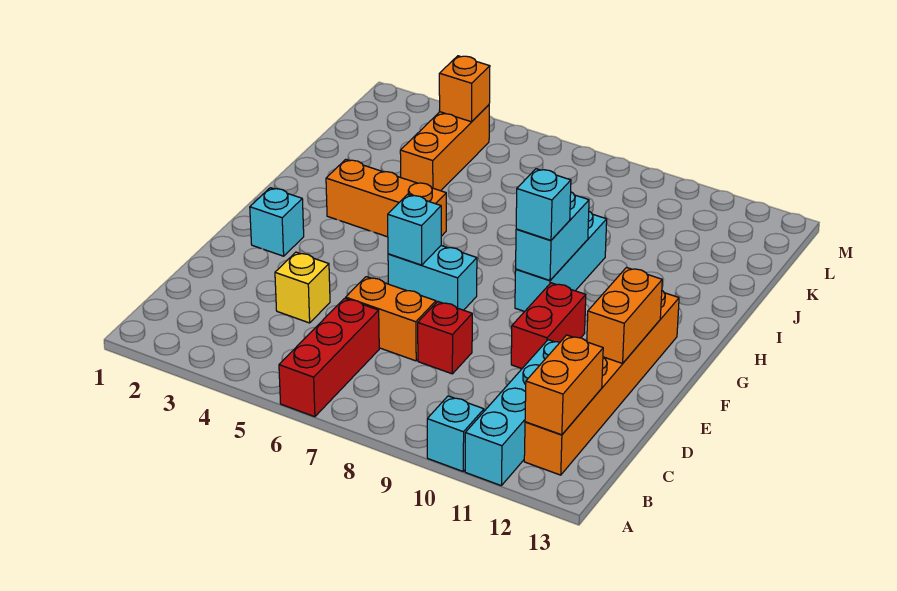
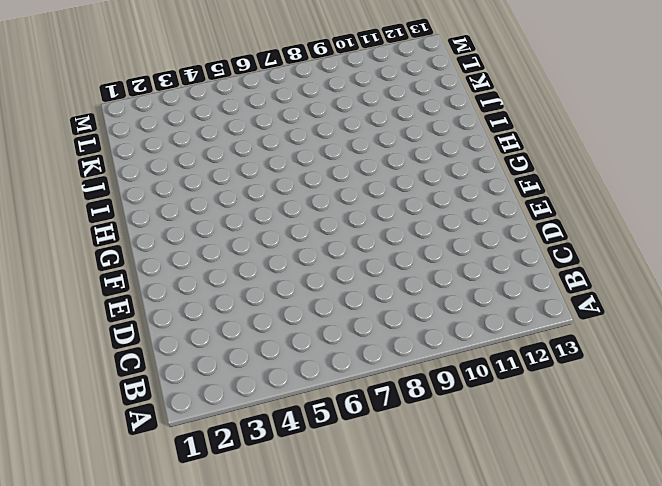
none -> red 1x3 brick [279,298,379,417]
none -> cyan 1x1 brick [427,396,484,471]
none -> cyan 1x4 brick [465,340,560,486]

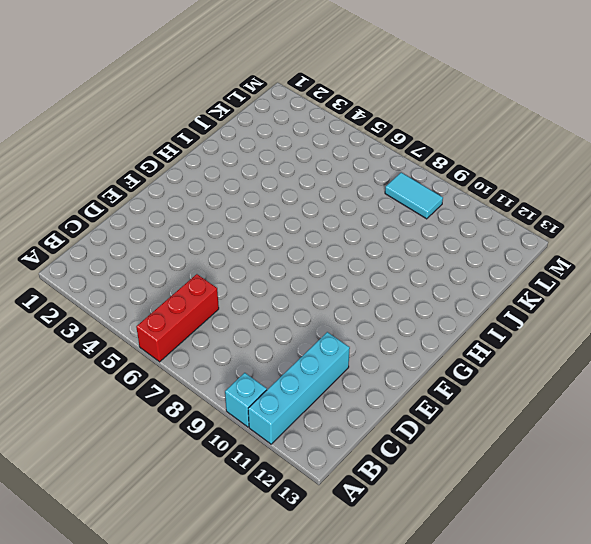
cyan 1x2 tile [385,173,443,219] -> none
none -> orange 1x6 brick [524,291,679,475]
none -> yellow 1x1 brick [275,252,330,323]
none -> orange 1x2 brick [346,277,436,361]

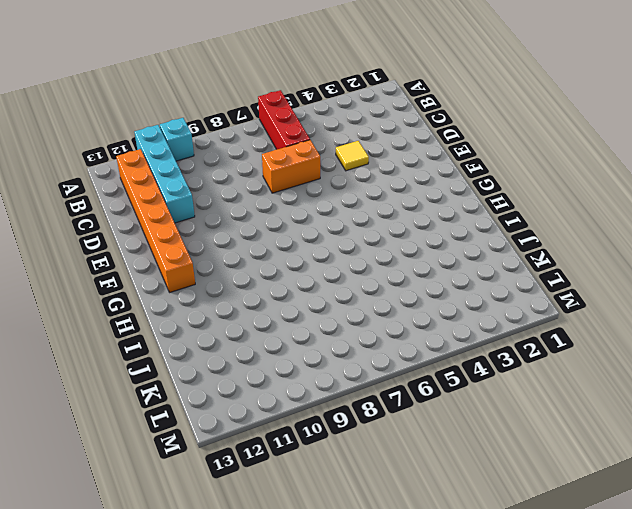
yellow 1x1 tile [336,141,369,171] -> yellow 1x1 brick [275,252,330,323]
none -> red 1x1 brick [418,302,472,374]
none -> red 1x2 brick [511,283,586,369]
none -> cyan 1x1 brick [250,188,304,256]

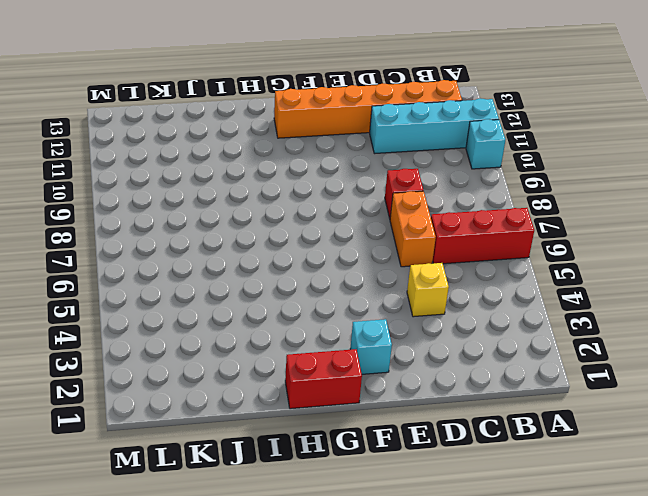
red 1x2 brick [285,349,362,409] -> red 1x2 brick moved to [511,283,586,369]
none -> cyan 1x2 brick [388,246,477,310]
none -> cyan 1x3 brick [515,212,607,312]
none -> orange 1x3 brick [326,159,446,237]

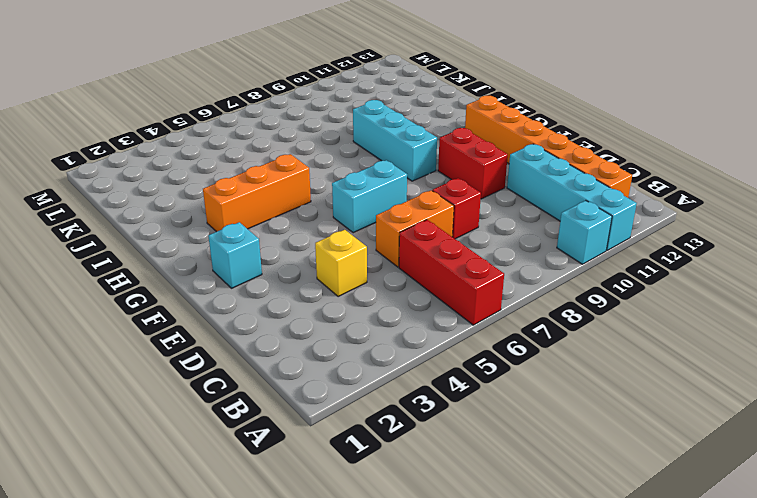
none -> orange 1x3 brick [400,105,489,191]
none -> orange 1x2 brick [525,335,603,435]
none -> orange 1x2 brick [587,268,662,363]

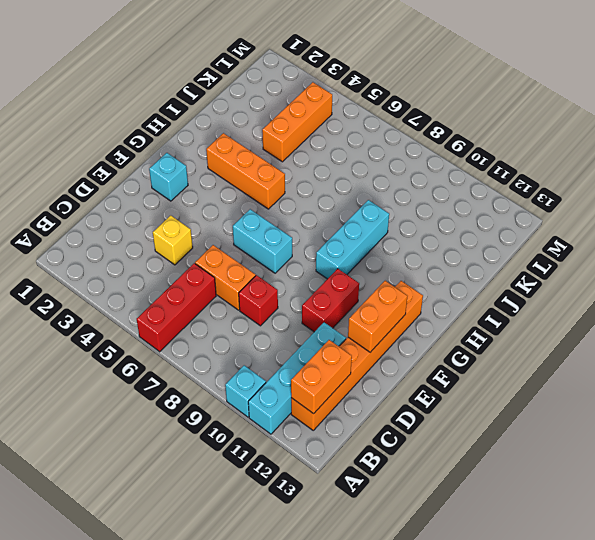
none -> cyan 1x1 brick [388,195,441,265]
none -> cyan 1x2 brick [516,192,589,281]
none -> orange 1x1 brick [439,56,490,122]

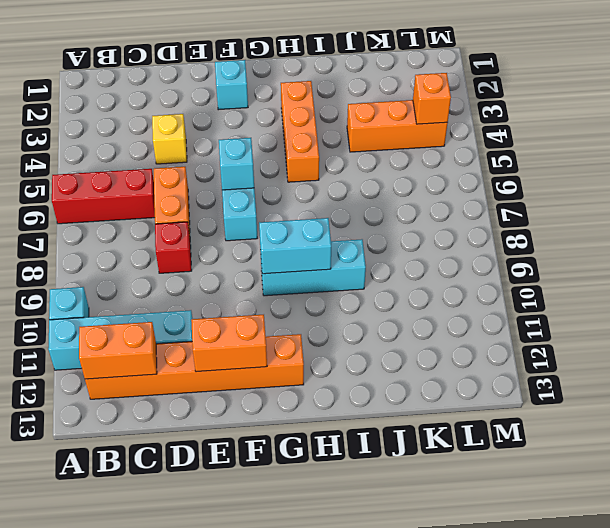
none -> red 1x2 brick [511,283,586,369]
none -> cyan 1x1 brick [516,169,571,240]

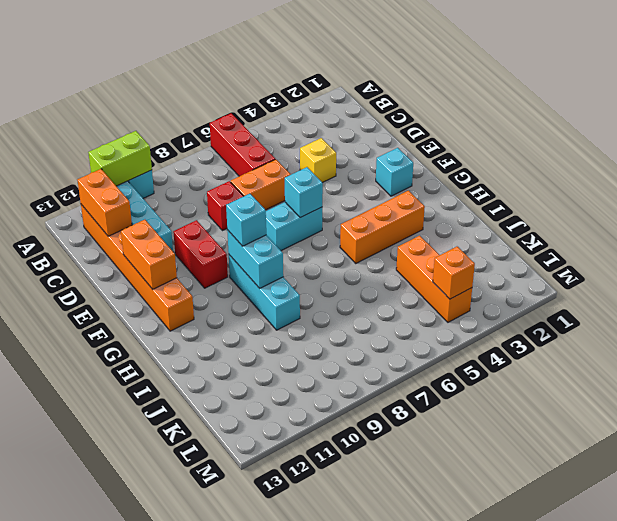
lime 1x2 brick [88,131,152,186] -> none

